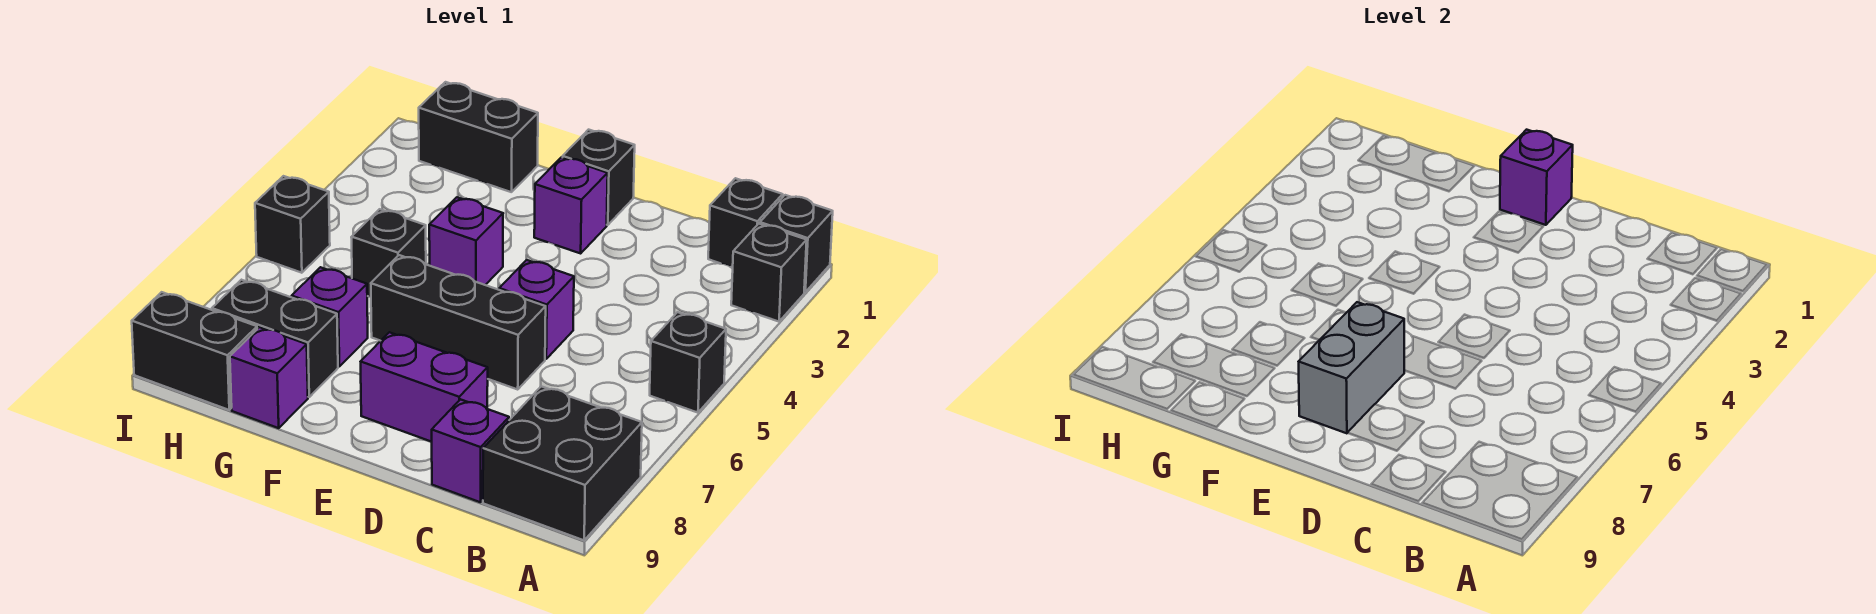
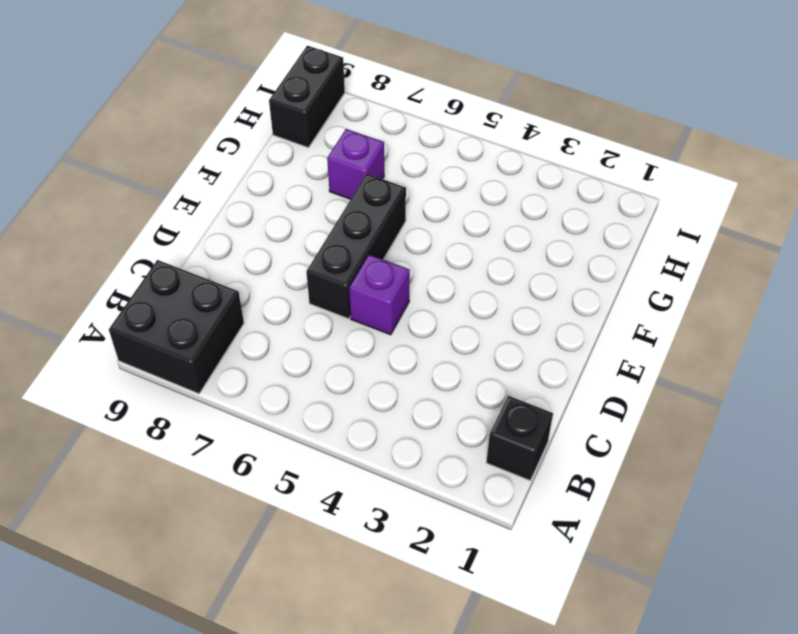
none -> black 1x1 brick [760,195,833,292]
none -> black 1x1 brick [731,224,807,322]
none -> black 1x1 brick [650,312,726,413]

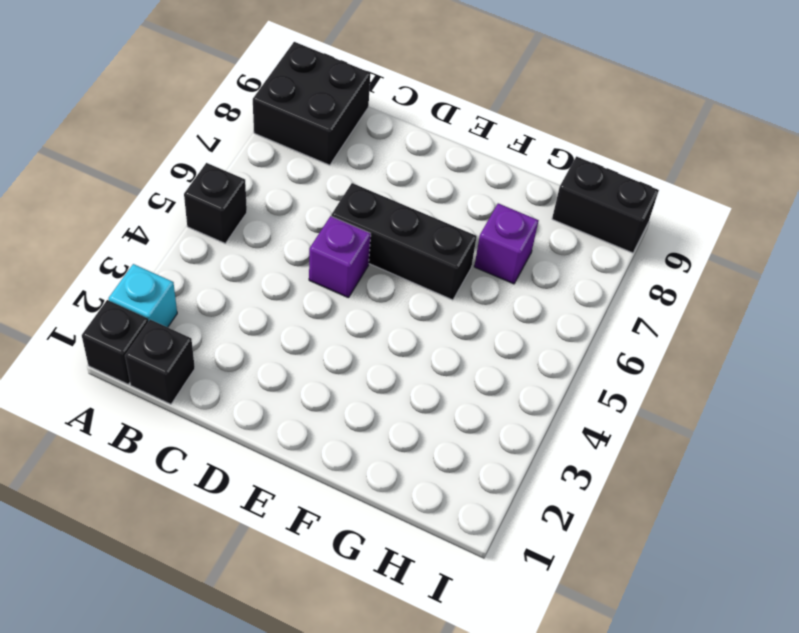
cyan 1x1 brick [108,264,177,327] -> black 1x1 brick [731,224,807,322]
none -> purple 1x1 brick [432,399,509,502]
none -> purple 1x2 brick [361,332,488,442]
none -> black 1x1 brick [563,130,635,225]

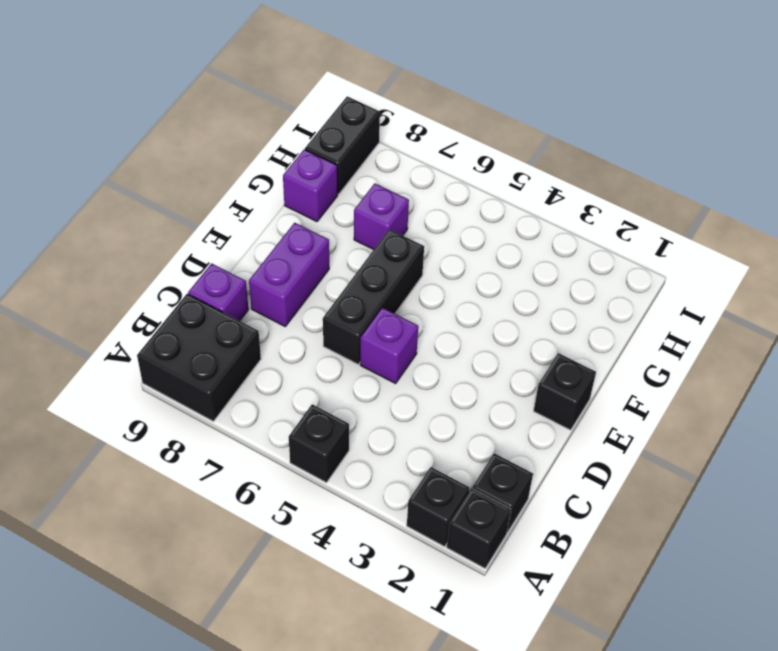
none -> purple 1x1 brick [534,157,608,253]
none -> purple 1x1 brick [429,197,503,285]
none -> black 1x2 brick [419,82,538,192]

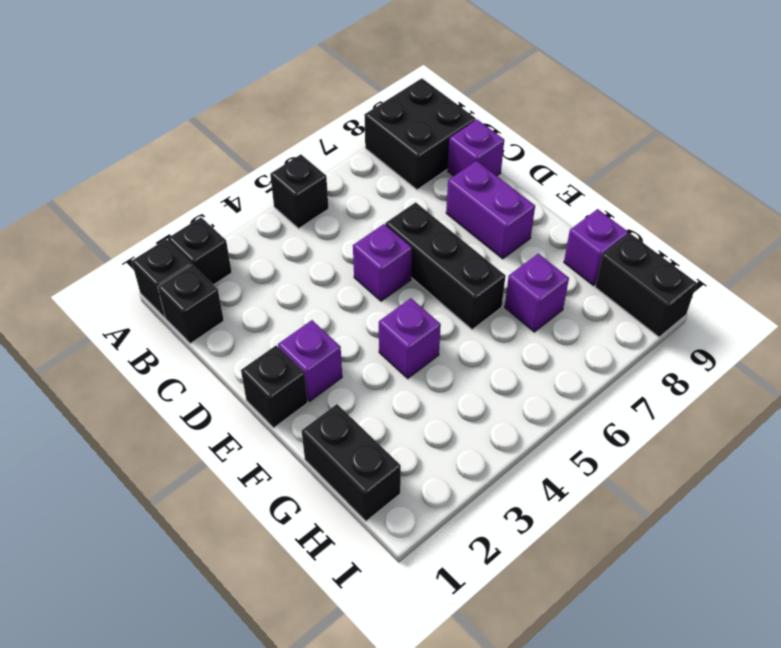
none -> black 1x1 brick [351,209,426,297]
none -> black 1x2 brick [212,280,338,397]
none -> black 1x1 brick [255,176,330,273]

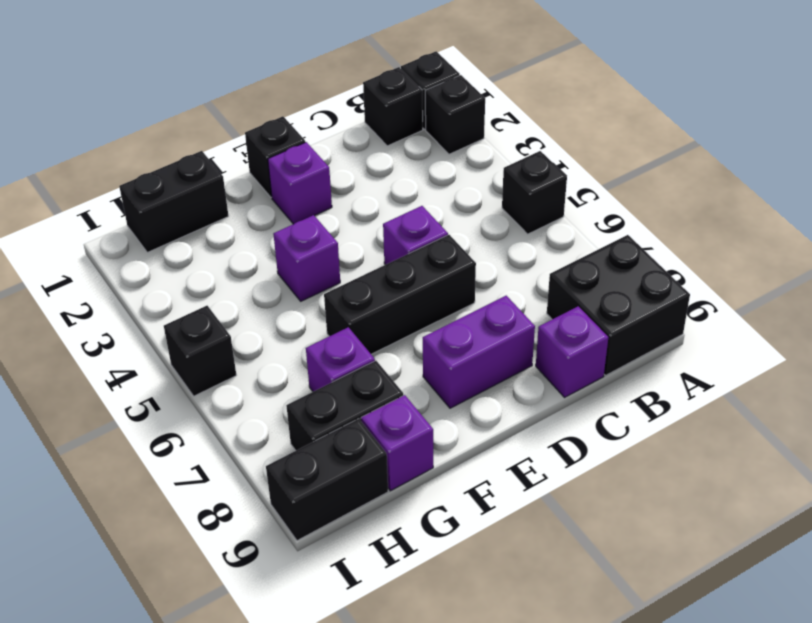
none -> black 1x1 brick [351,209,426,297]
none -> purple 1x1 brick [1500,130,1573,225]
none -> grey 1x2 brick [1299,302,1404,433]

